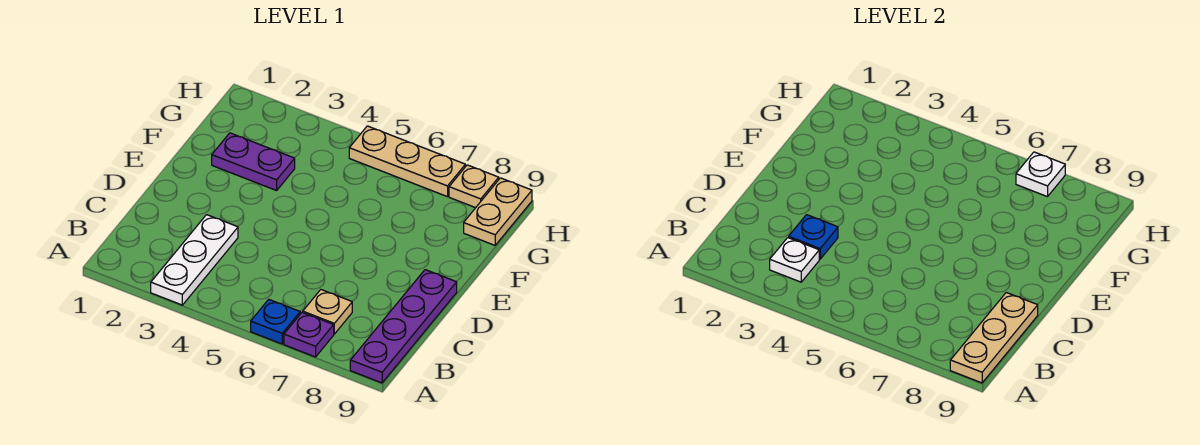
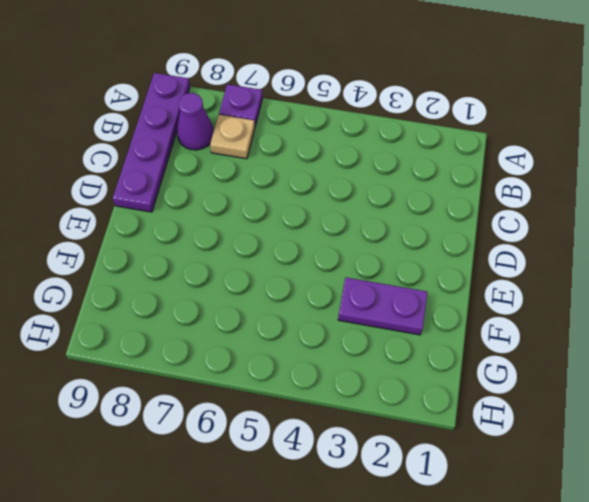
purple 1x1 cone [177,93,214,150] -> none
none -> white 1x3 plate [151,215,238,305]
none -> blue 1x1 plate [251,299,300,344]
none -> tan 1x2 plate [464,178,532,245]

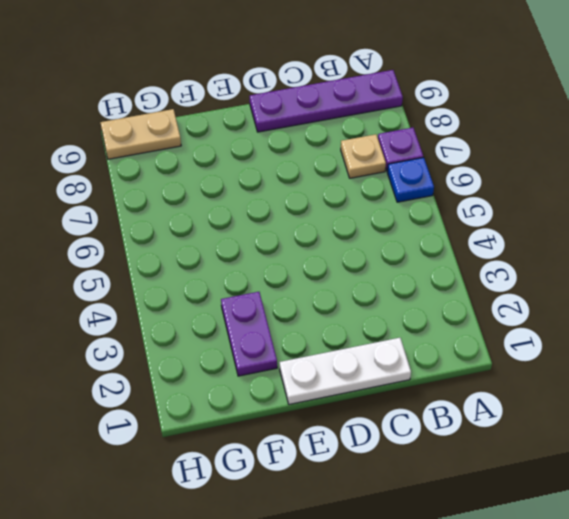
white 1x3 plate [280,338,411,404] -> white 1x3 plate moved to [151,215,238,305]
none -> tan 1x3 plate [349,126,465,197]
none -> tan 1x1 plate [449,165,499,208]
none -> tan 1x3 plate [950,293,1038,383]

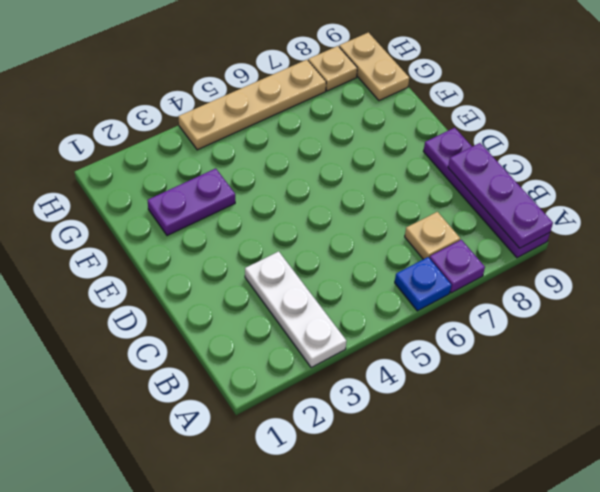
purple 1x3 plate [448,143,553,248] -> tan 1x3 plate [950,293,1038,383]
tan 1x4 plate [179,60,326,150] -> tan 1x3 plate [349,126,465,197]
none -> white 1x1 plate [770,238,819,282]
none -> blue 1x1 plate [789,215,838,259]
none -> white 1x1 plate [1016,152,1065,197]

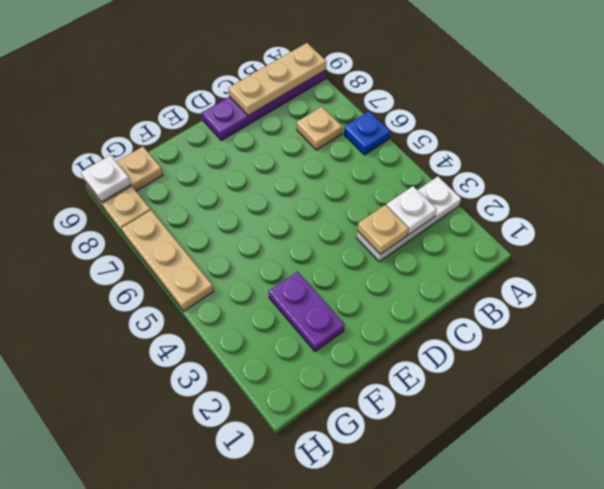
tan 1x1 plate [357,205,409,254] -> blue 1x1 plate [789,215,838,259]
white 1x1 plate [81,155,131,202] -> white 1x1 plate moved to [1016,152,1065,197]
none -> purple 1x1 plate [284,312,334,357]

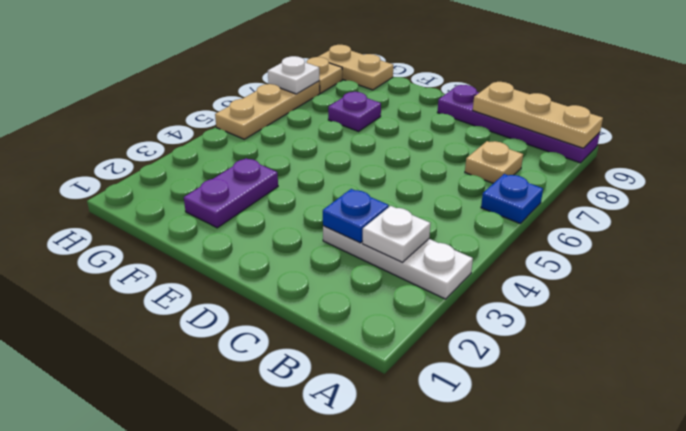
purple 1x1 plate [328,92,381,131] -> purple 1x1 plate moved to [284,312,334,357]

